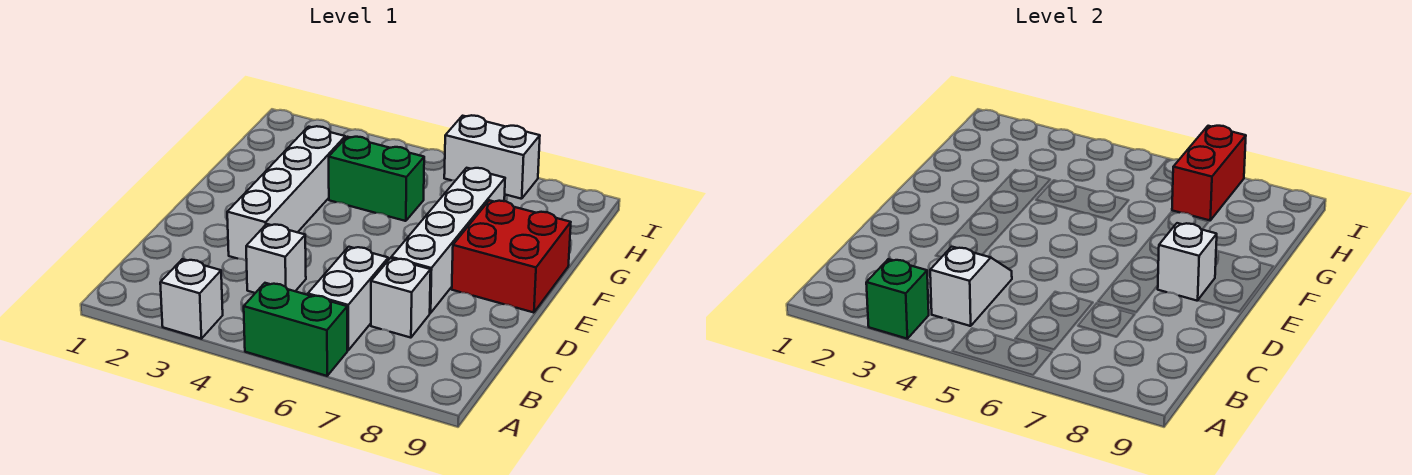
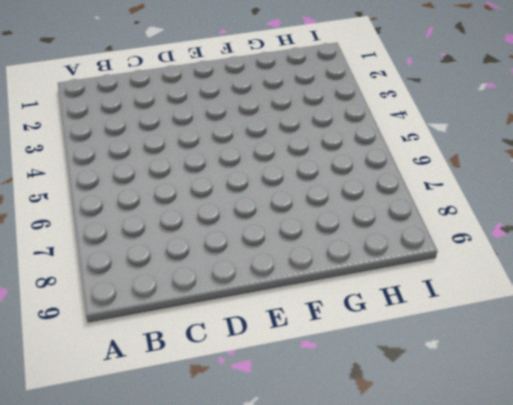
none -> white 1x1 brick [160,259,223,339]
none -> green 1x2 brick [244,283,347,376]
none -> white 1x2 brick [308,247,388,350]

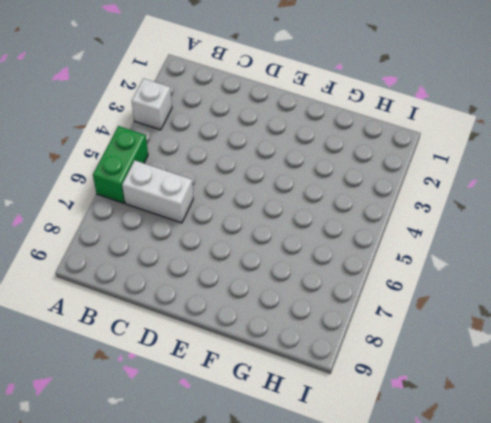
none -> white 1x1 brick [246,224,306,293]
none -> white 1x1 brick [371,258,431,338]
none -> white 1x4 brick [227,126,345,261]

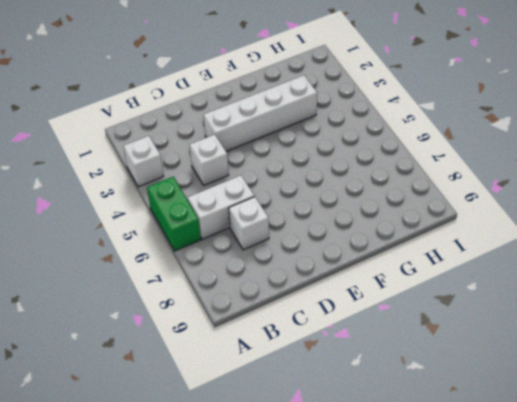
none -> white 1x4 brick [391,168,505,313]
none -> red 2x2 brick [452,200,571,313]
none -> green 1x2 brick [329,137,424,221]

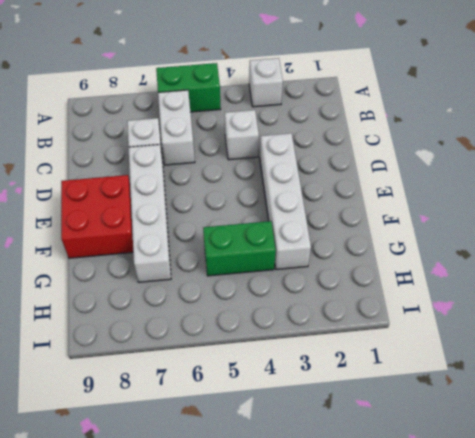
none -> white 1x2 brick [444,115,540,199]
none -> green 1x1 brick [866,259,929,339]
none -> white 1x2 slope [930,247,1012,326]

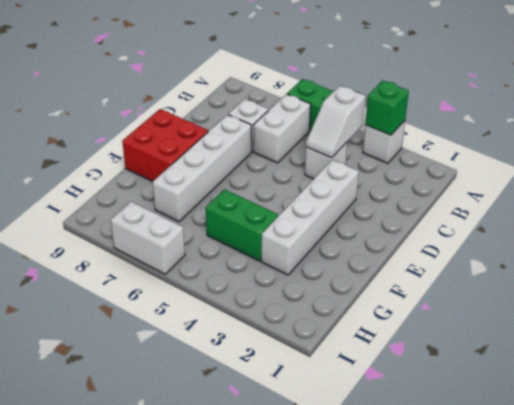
none -> white 1x1 brick [1158,223,1217,301]
none -> red 1x2 brick [1172,126,1246,220]

